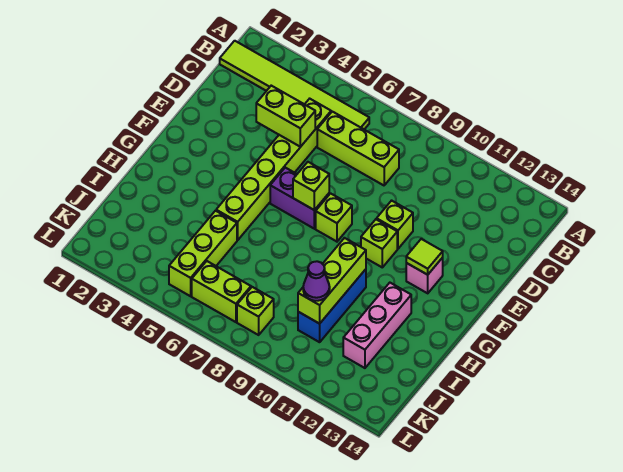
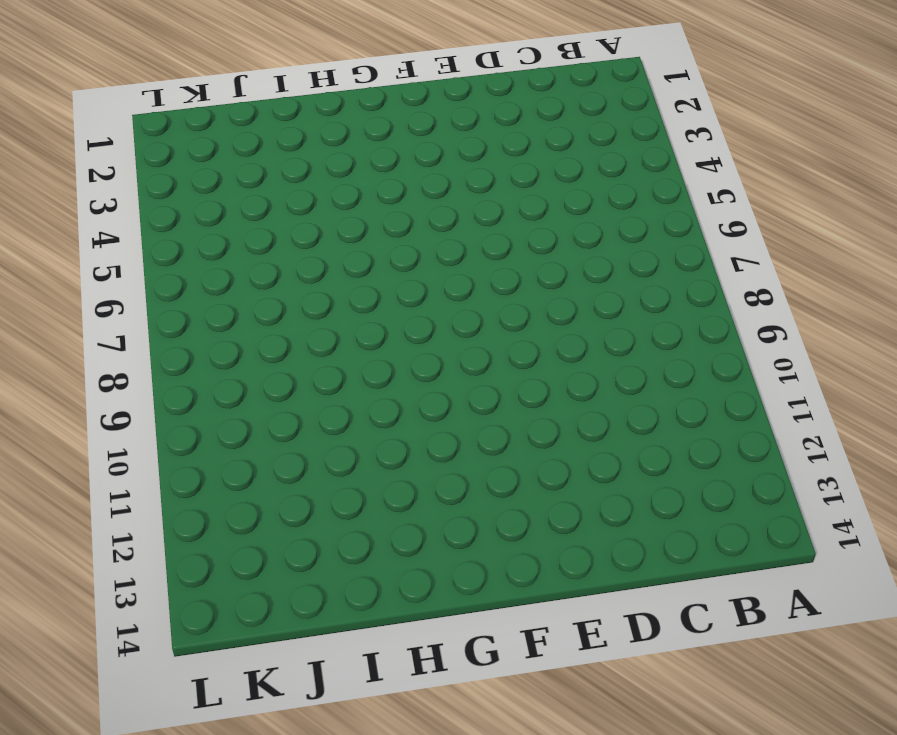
none -> lime 1x6 tile [220,41,369,129]
none -> lime 1x6 brick [216,99,331,240]
none -> lime 1x3 brick [317,112,399,185]

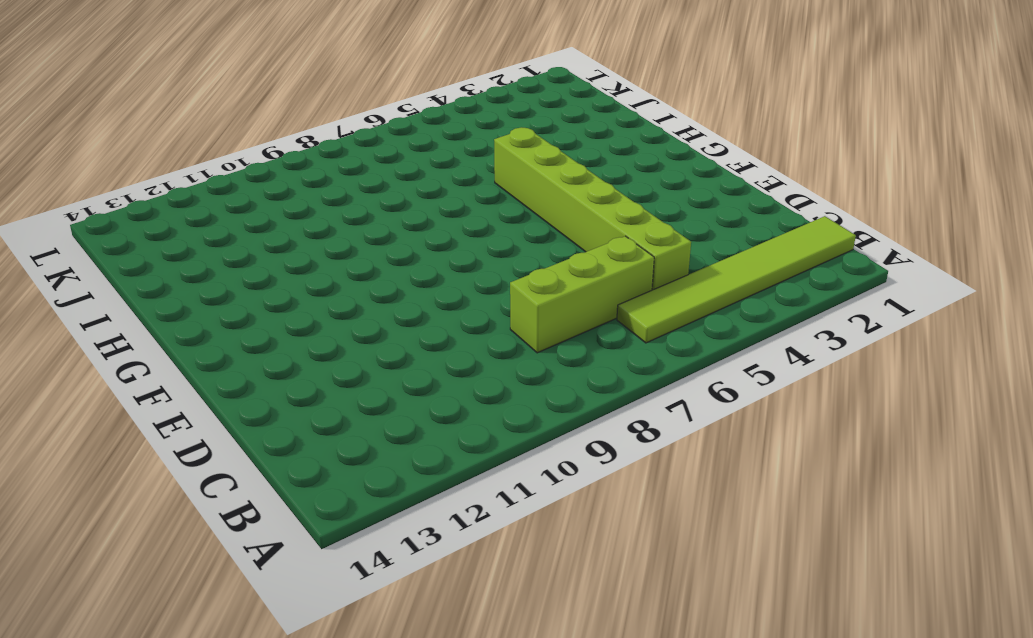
none -> lime 1x1 brick [377,201,413,249]
none -> purple 1x2 brick [270,168,329,229]
none -> lime 1x1 brick [316,193,352,242]

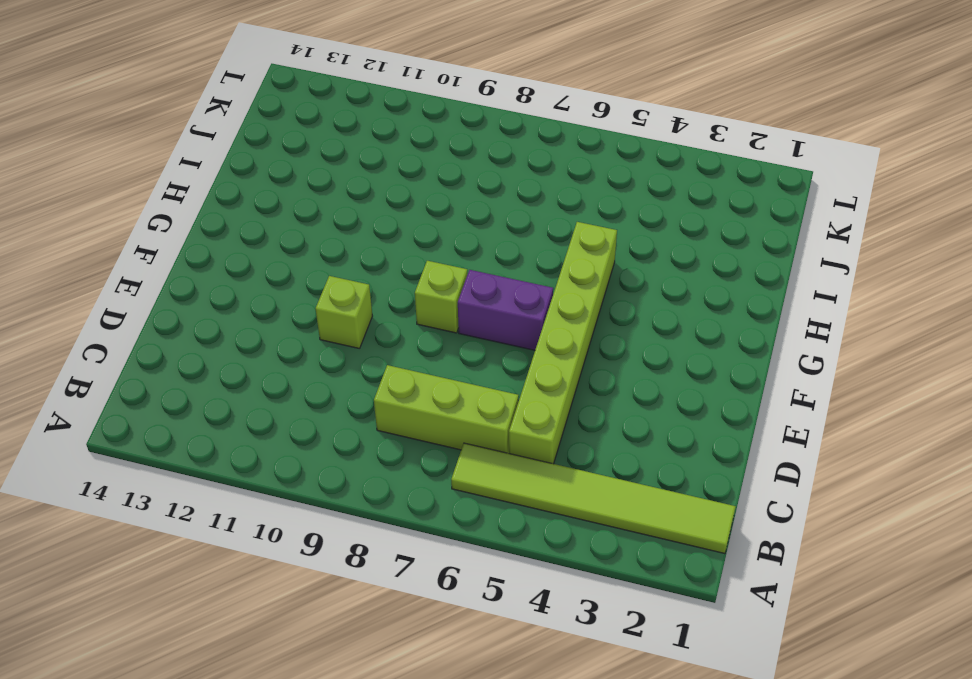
none -> lime 1x1 brick [361,219,397,267]
none -> pink 1x1 brick [406,258,443,293]
none -> blue 1x3 brick [298,269,366,342]

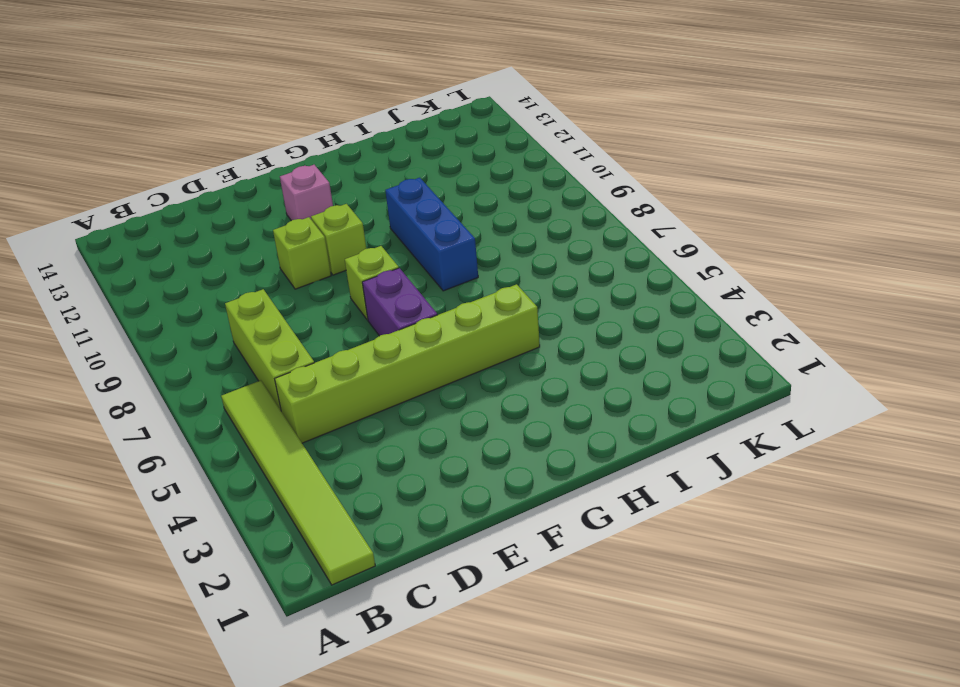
blue 1x3 brick [385,178,478,291] -> blue 1x3 brick turned to [298,269,366,342]
none -> pink 1x3 brick [343,283,411,368]
none -> lime 1x3 brick [169,211,237,296]
none -> lime 1x2 brick [192,261,251,322]

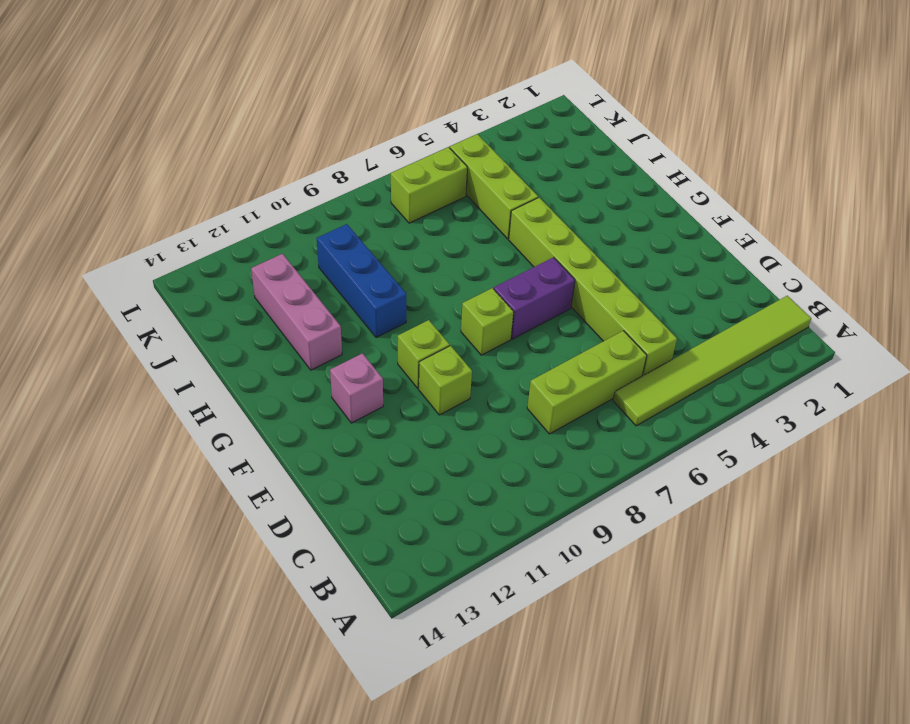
none -> lime 1x1 brick [237,287,274,335]
none -> lime 1x2 brick [256,86,315,147]
none -> lime 1x1 brick [293,162,329,210]

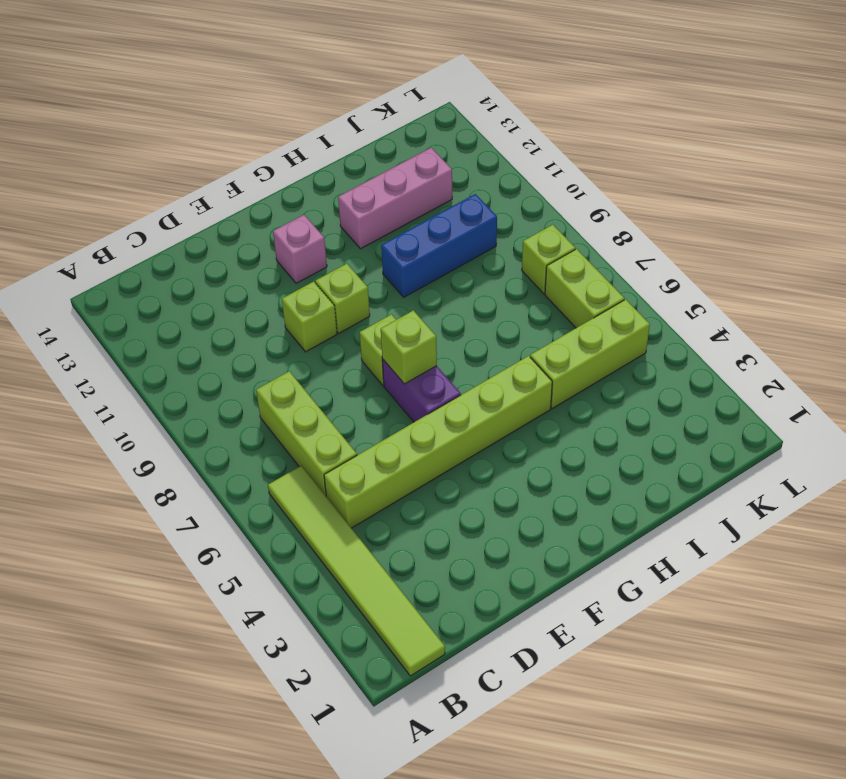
none -> lime 1x2 brick [256,86,315,147]
none -> lime 1x1 tile [406,239,443,275]
none -> lime 1x3 brick [298,238,366,324]

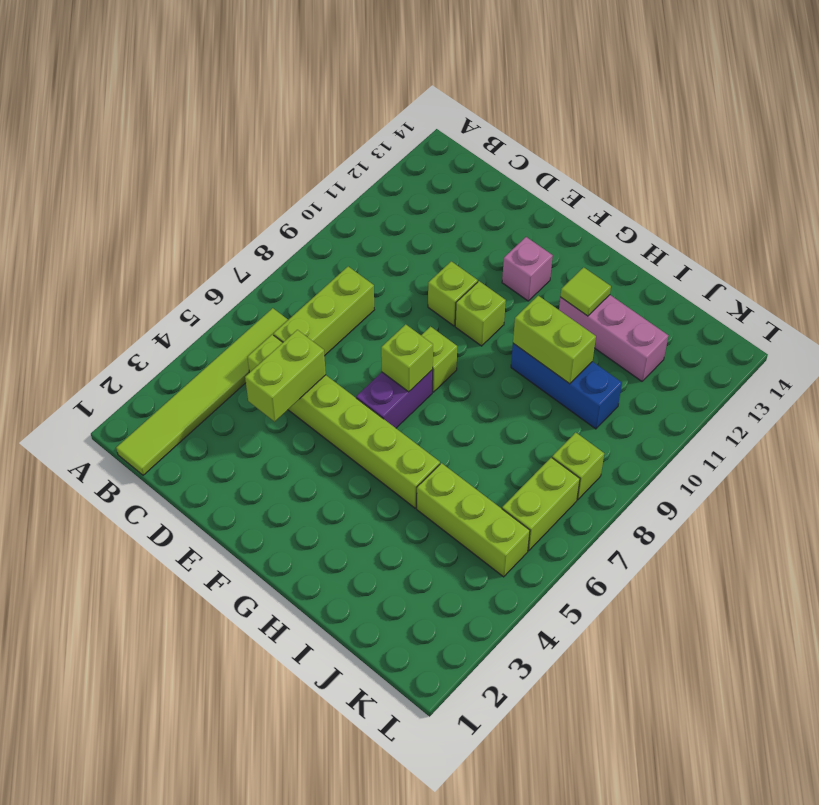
lime 1x2 brick [513,296,596,384] -> lime 1x3 brick [298,238,366,324]
lime 1x1 tile [560,267,611,316] -> lime 1x1 tile moved to [406,239,443,275]
none -> purple 1x1 cone [303,261,330,301]

